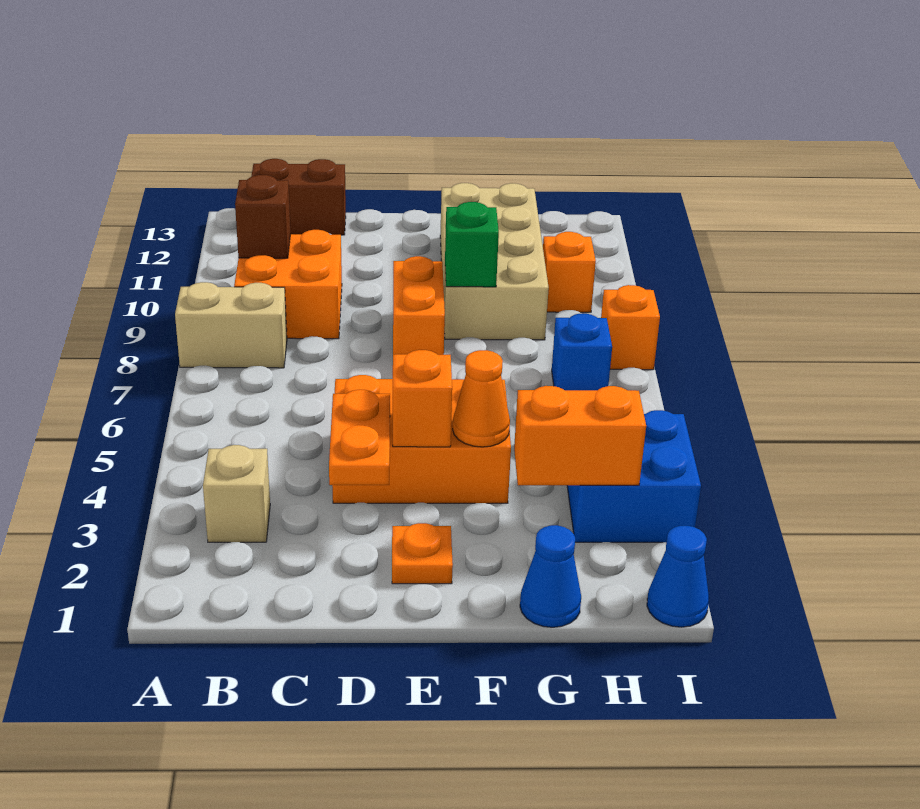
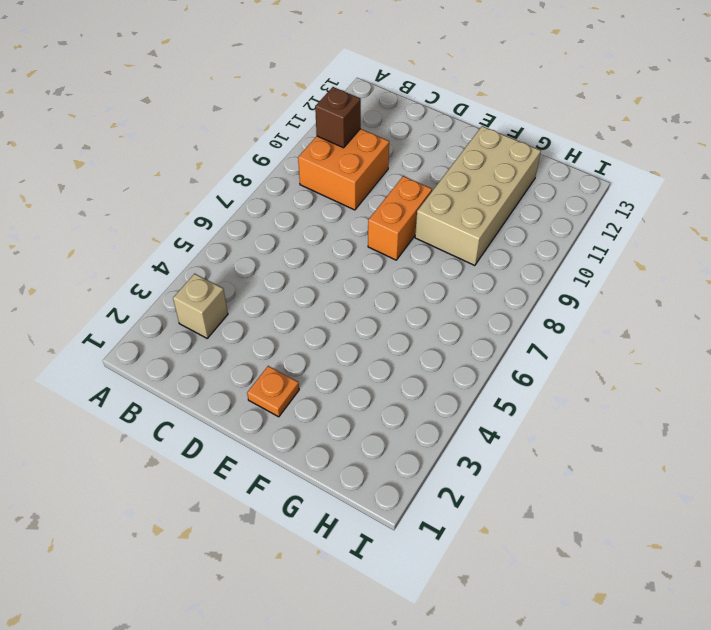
none -> tan 1x2 brick [175,282,287,368]
none -> brown 1x2 brick [251,159,346,235]
none -> orange 2x3 brick [332,375,511,503]

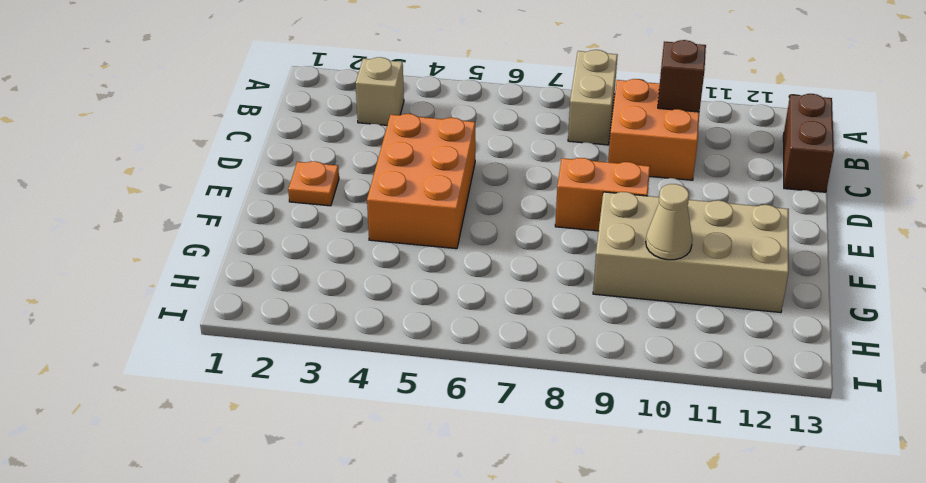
tan 1x1 cone [646,184,692,260] -> none
none -> blue 1x1 cone [520,525,581,627]
none -> blue 2x2 brick [567,410,701,542]
none -> blue 1x1 brick [552,314,612,390]

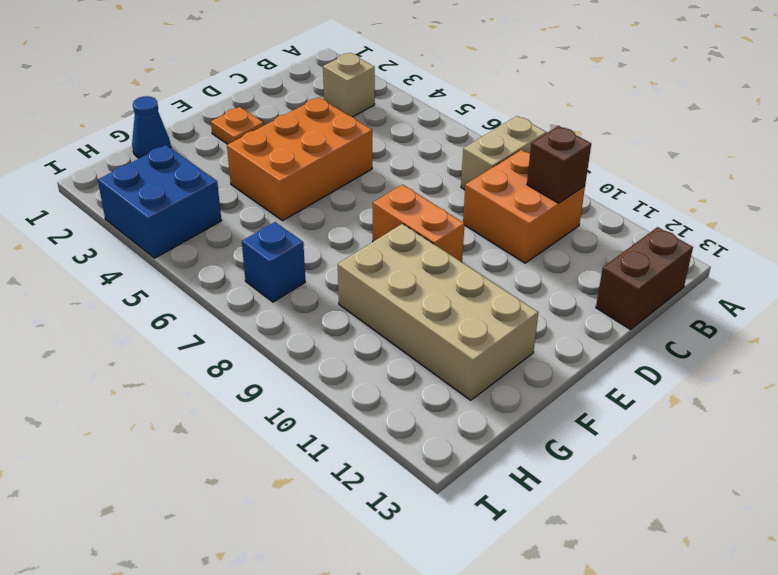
none -> orange 1x1 brick [543,232,596,312]
none -> blue 1x1 cone [647,526,709,627]
none -> orange 1x1 brick [601,285,660,370]

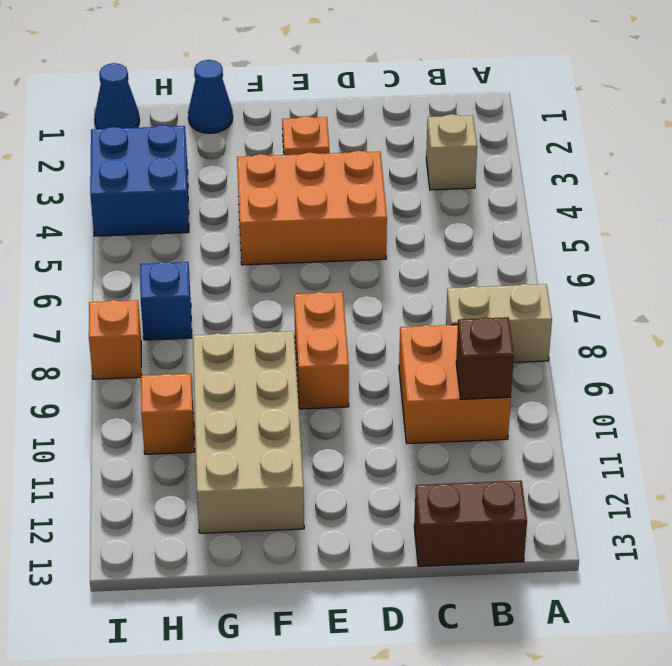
none -> orange 1x2 plate [329,390,390,485]
none -> orange 1x1 brick [393,350,452,447]
none -> orange 1x1 cone [453,350,510,447]

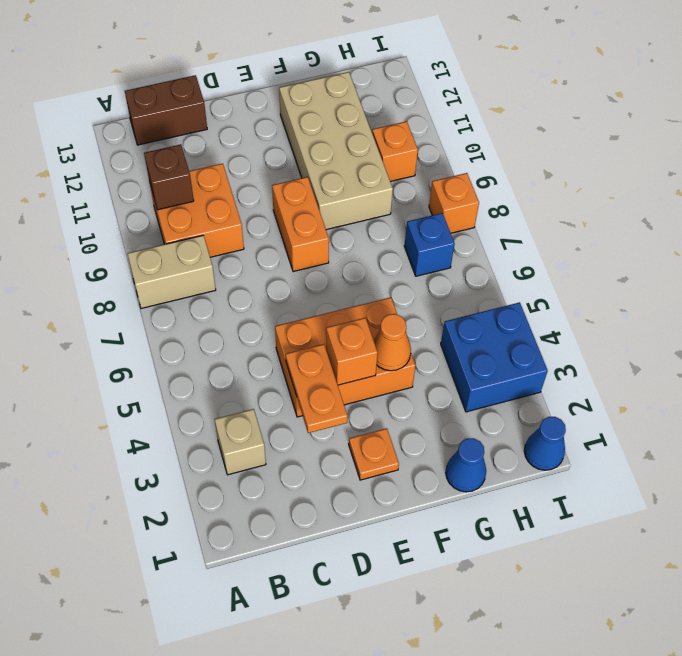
none -> green 1x1 brick [445,202,499,287]
none -> orange 1x2 brick [514,386,646,485]

